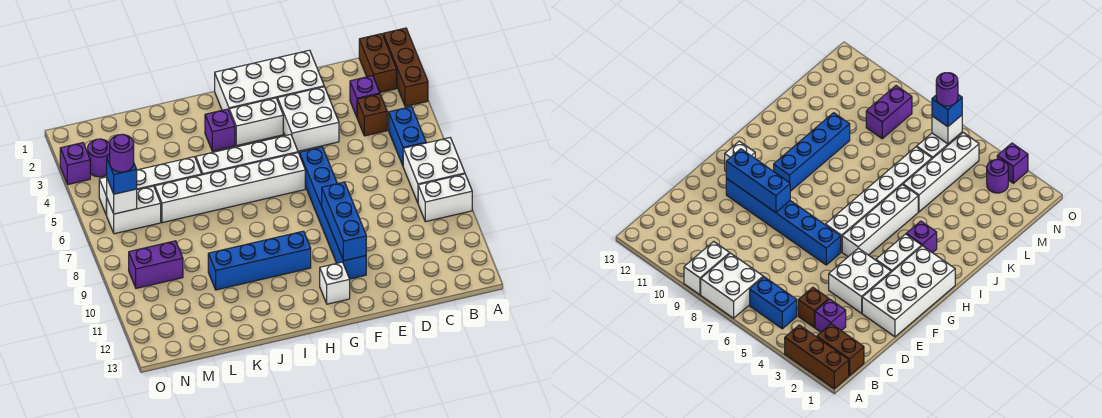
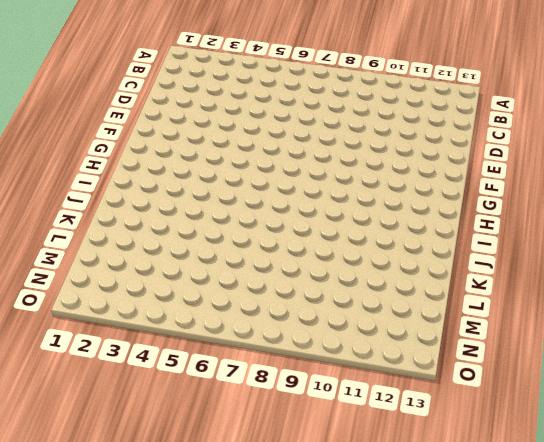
none -> brown 1x3 brick [383,28,428,107]
none -> white 2x2 brick [403,138,465,203]
none -> white 1x2 brick [418,174,472,222]

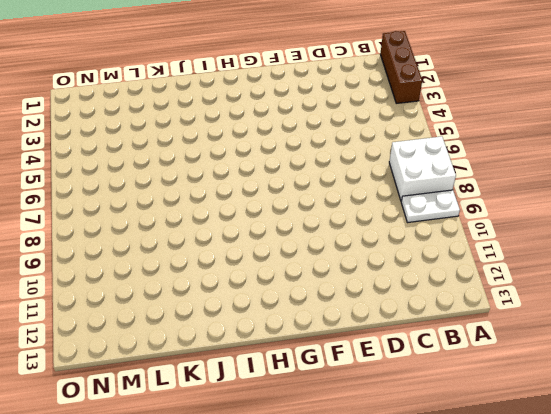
white 1x2 plate [401,190,460,223] -> white 1x2 brick [418,174,472,222]
none -> brown 1x2 brick [359,34,397,92]
none -> blue 1x2 brick [389,107,426,165]
none -> purple 1x1 brick [350,76,380,117]

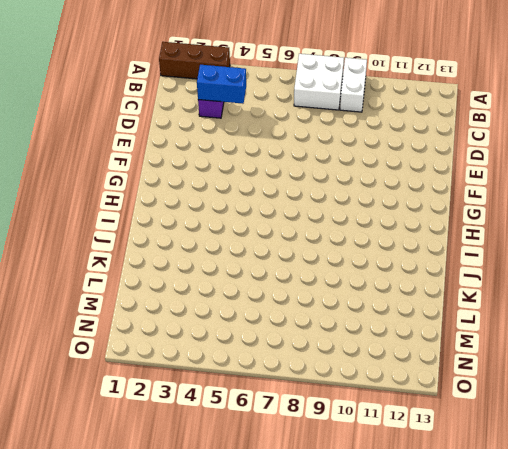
blue 1x2 brick [197,65,246,104] -> blue 1x2 brick moved to [389,107,426,165]
none -> brown 1x2 brick [359,34,397,92]
none -> brown 1x1 brick [357,94,387,136]
none -> white 2x4 brick [215,50,324,110]

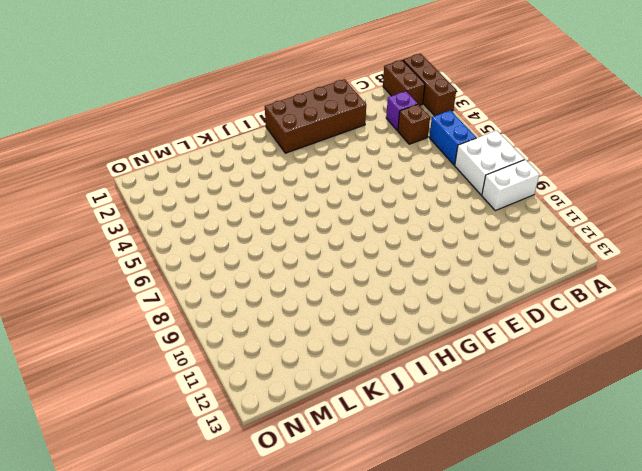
brown 2x4 brick [265,79,366,153] -> white 2x4 brick [215,50,324,110]
none -> white 2x2 brick [278,87,339,151]
none -> blue 1x6 brick [300,147,366,279]
none -> white 1x2 brick [229,98,283,146]

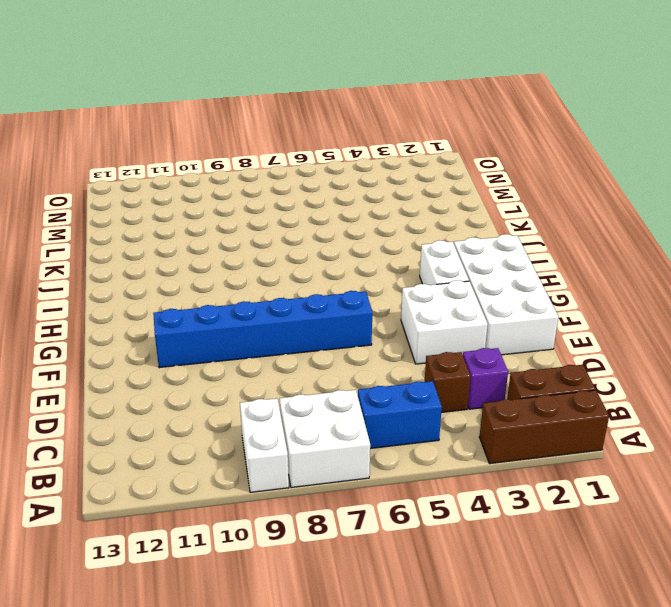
none -> white 1x4 brick [196,134,298,175]
none -> white 1x6 brick [155,153,305,223]
none -> white 1x1 brick [320,262,350,304]

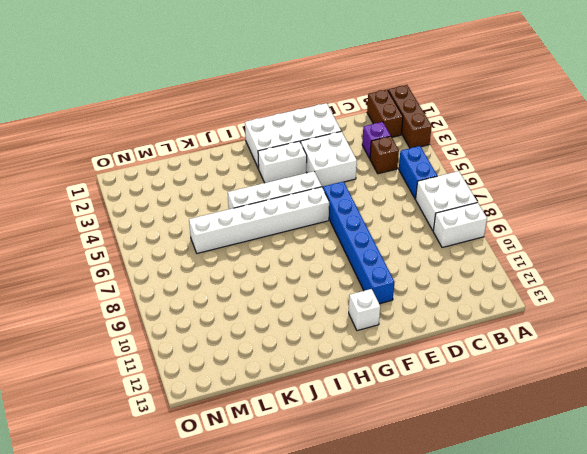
none -> blue 1x4 brick [208,231,311,290]
none -> purple 1x1 brick [205,109,235,151]
none -> white 1x4 brick [99,157,202,215]

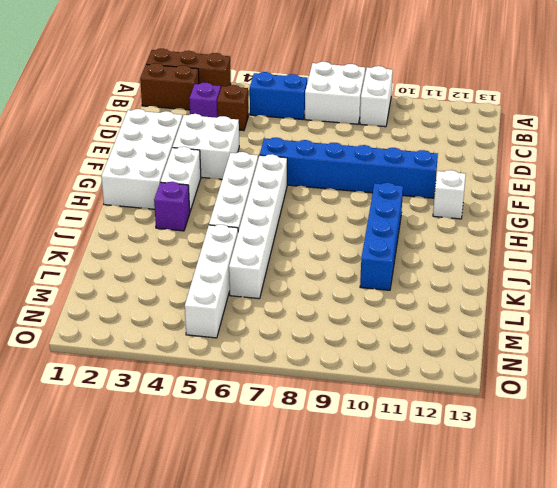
none -> white 1x2 brick [106,186,161,234]
none -> purple 1x2 brick [129,241,183,288]
none -> purple 1x1 round brick [88,139,110,177]

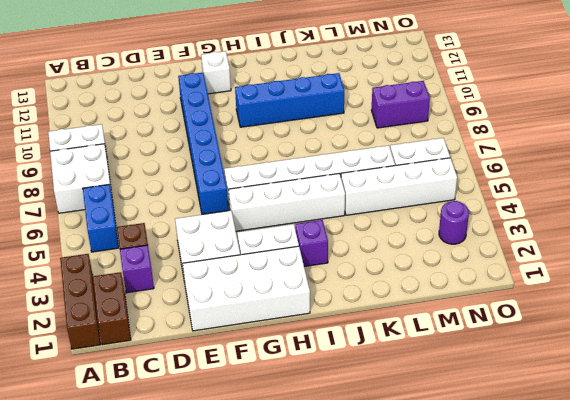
none -> purple 1x1 brick [60,143,90,184]
none -> blue 1x3 brick [322,182,366,261]
none -> white 1x1 brick [107,179,137,214]

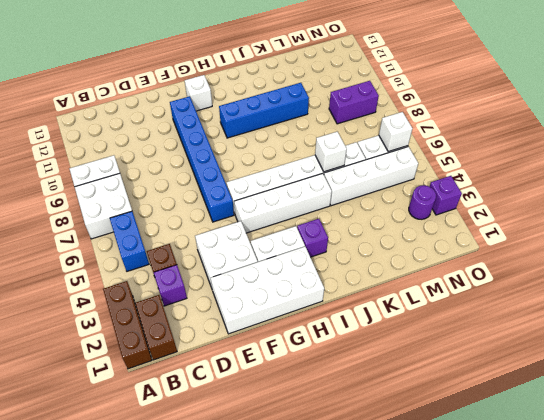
white 1x1 brick [315,132,347,172] -> none
none -> blue 1x3 brick [322,182,366,261]
none -> blue 1x1 brick [107,157,137,194]
none -> purple 1x1 round brick [110,134,134,172]

